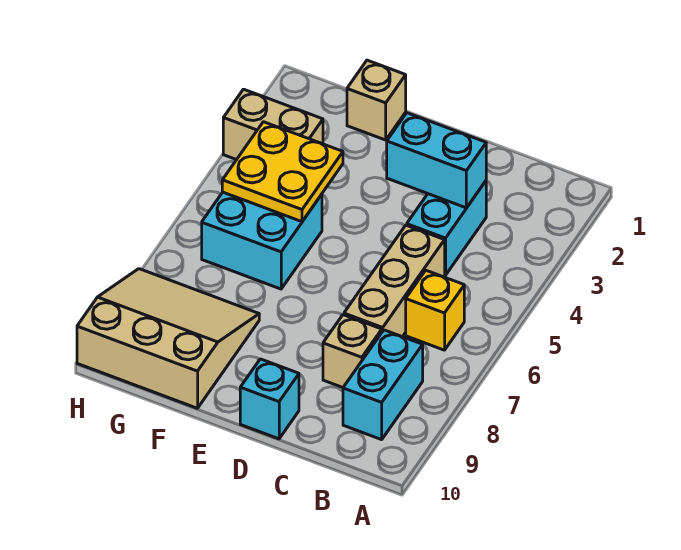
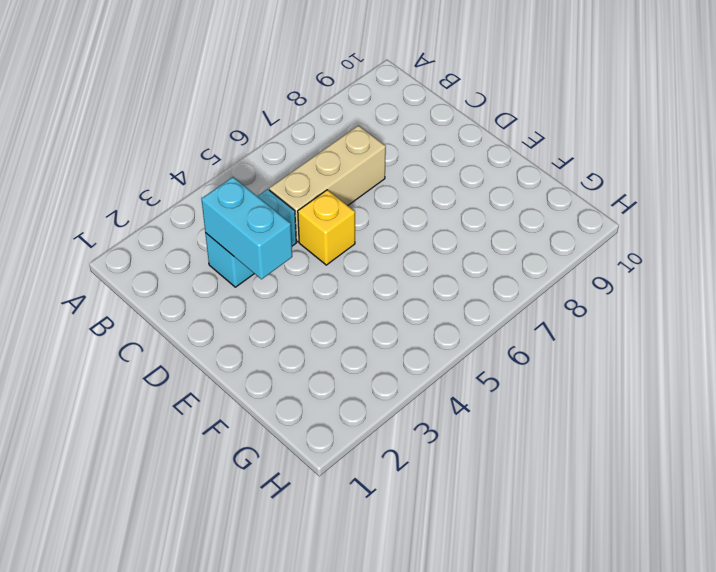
yellow 1x1 brick [298,190,355,265] -> yellow 1x1 brick moved to [406,270,464,350]
none -> cyan 1x2 brick [343,330,423,440]
none -> tan 1x1 brick [323,315,382,387]
none -> cyan 1x1 brick [240,359,299,439]

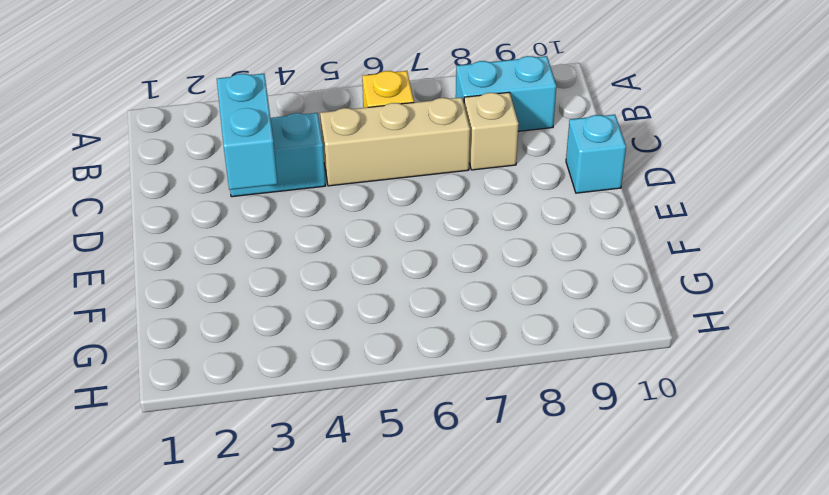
none -> tan 1x1 brick [347,60,406,140]
none -> cyan 2x2 brick [202,192,322,289]
none -> tan 3x3 slope [77,269,259,408]

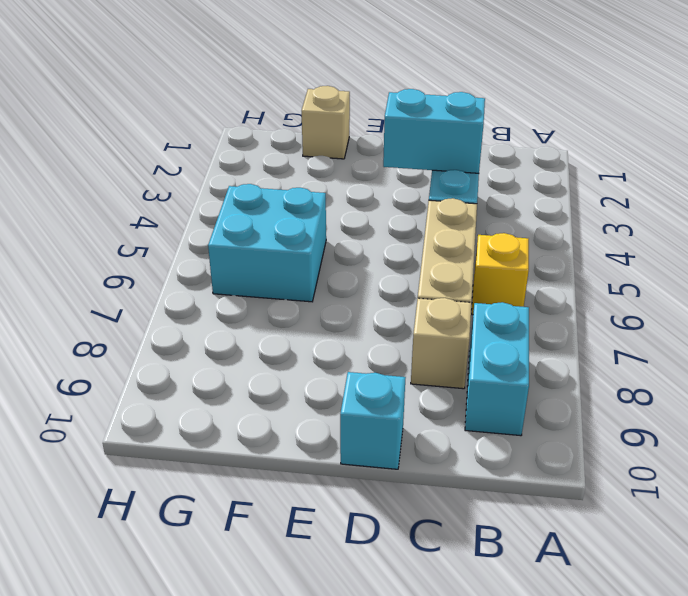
none -> tan 3x3 slope [77,269,259,408]
none -> tan 1x2 brick [223,89,323,160]
none -> yellow 2x2 plate [222,122,343,222]

